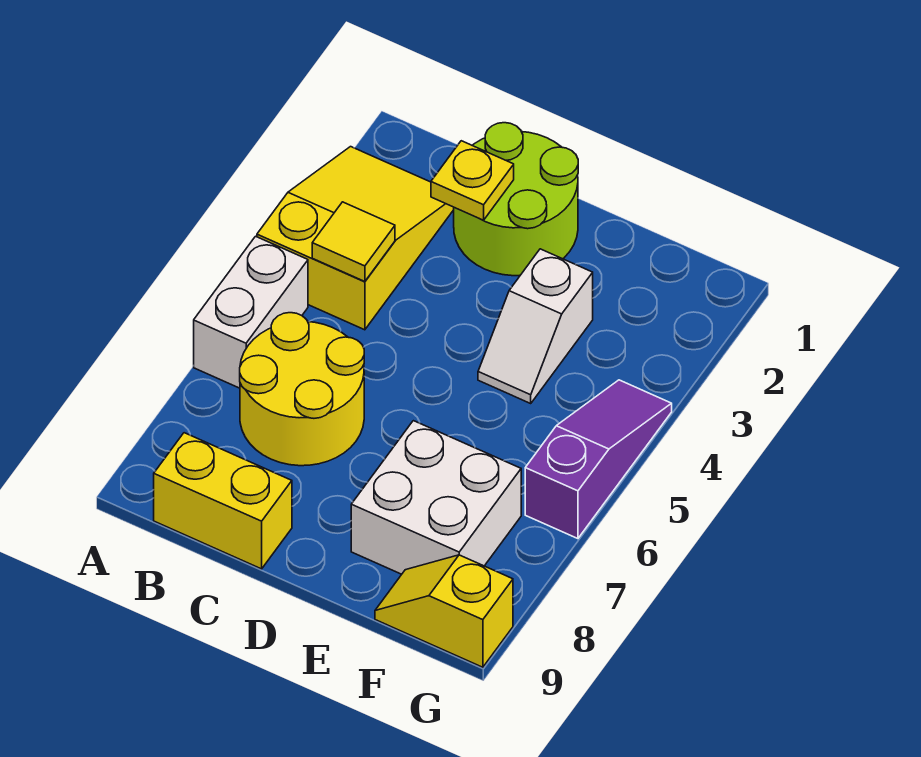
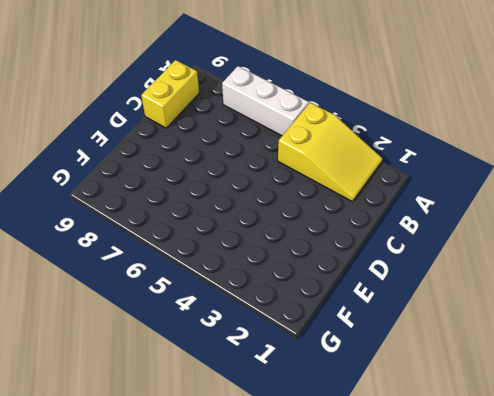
white 1x3 brick [222,66,309,136] -> white 1x2 brick [194,236,308,388]
none -> yellow 2x2 round brick [240,313,364,466]
none -> lime 2x2 round brick [454,123,578,276]

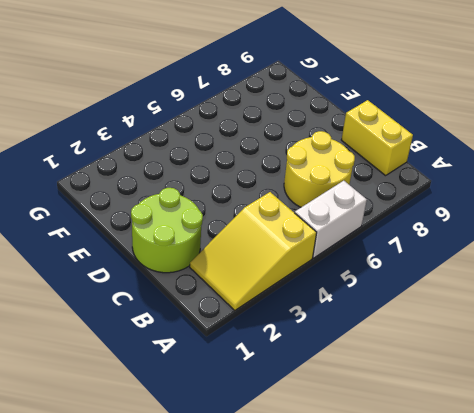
none -> white 1x2 slope [478,249,593,403]
none -> white 2x2 brick [351,421,521,574]

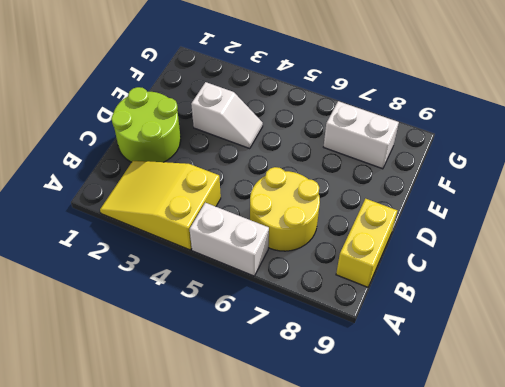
white 1x2 brick [324,101,399,169] -> white 2x2 brick [351,421,521,574]
none -> yellow 1x2 slope [375,555,513,667]
none -> purple 1x3 slope [525,380,672,539]

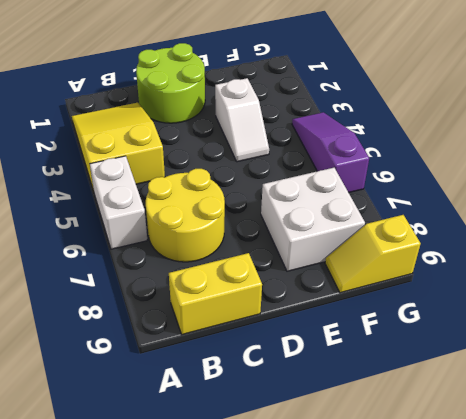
none -> yellow 1x1 tile [312,202,395,282]
none -> yellow 1x1 plate [431,141,514,220]

